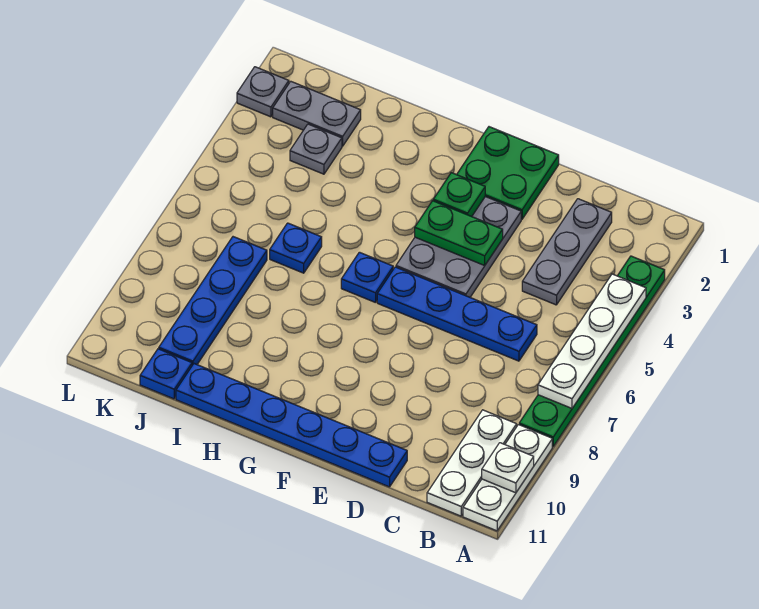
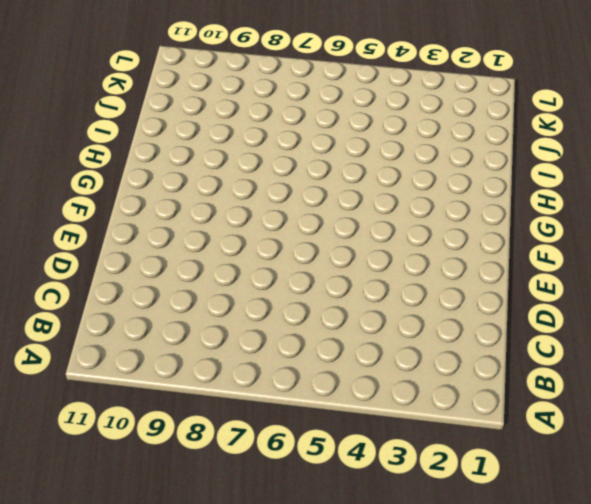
none -> green 1x6 plate [519,256,665,446]
none -> white 1x3 plate [463,425,552,531]
none -> white 1x3 plate [427,410,517,516]

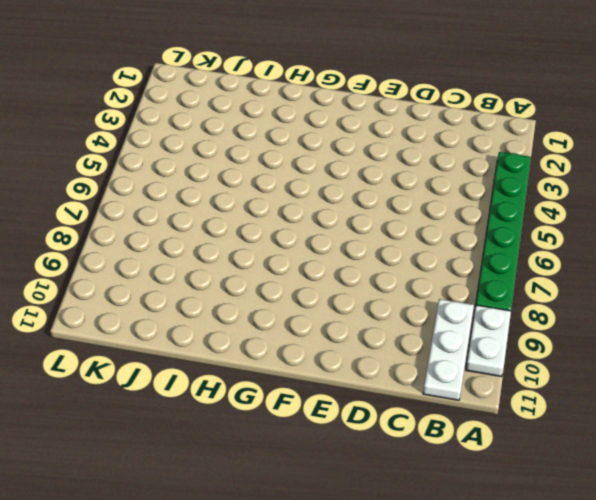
white 1x2 plate [466,305,511,376] -> white 1x3 plate [463,425,552,531]
none -> grey 1x3 plate [522,199,612,305]
none -> blue 1x4 plate [377,267,537,361]
none -> blue 1x6 plate [176,364,407,487]

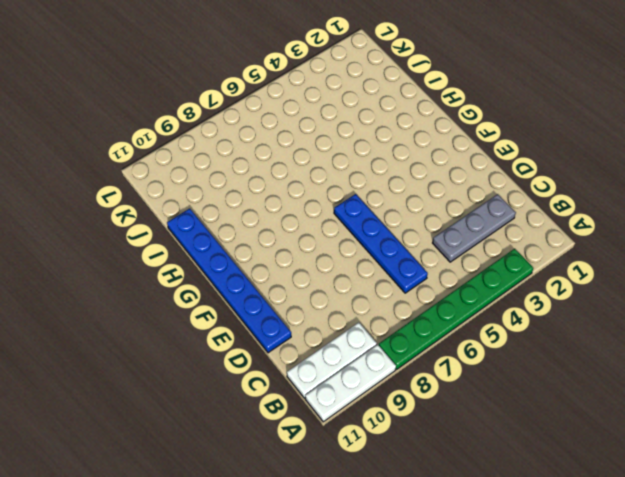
none -> green 2x2 plate [457,127,559,219]
none -> grey 2x3 plate [396,197,521,297]
none -> blue 1x1 plate [341,252,393,303]

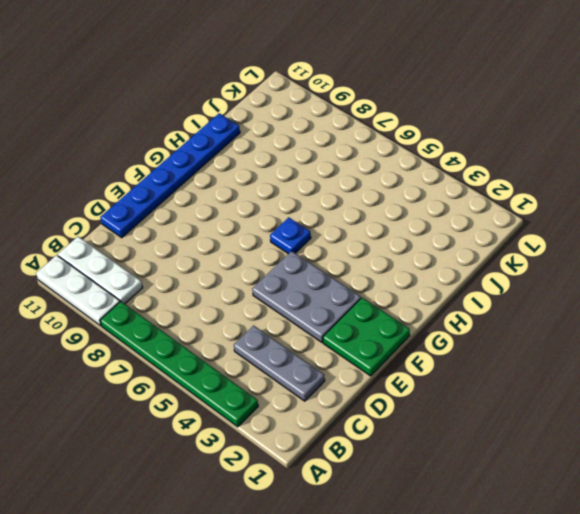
none -> blue 1x4 plate [377,267,537,361]
none -> blue 1x1 plate [270,223,322,273]
none -> grey 1x2 plate [273,81,361,146]

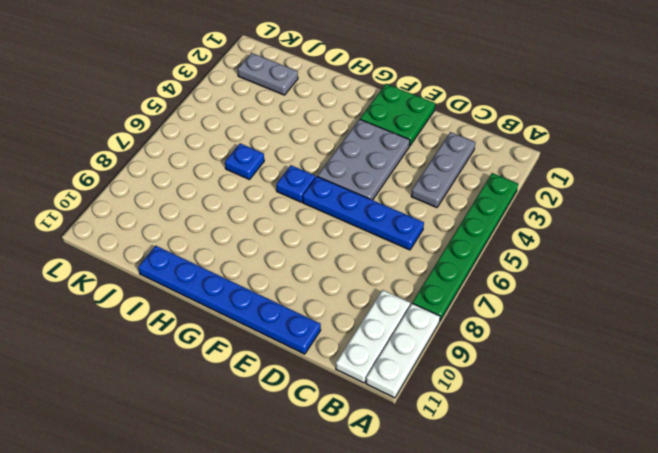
none -> grey 1x1 plate [290,124,342,174]
none -> blue 1x4 plate [159,237,267,365]
none -> blue 1x1 plate [140,349,192,399]

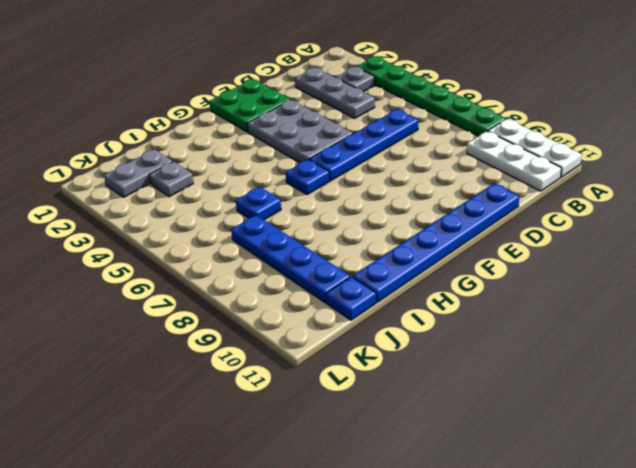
grey 1x1 plate [336,67,375,92] -> grey 1x1 plate moved to [237,67,289,117]
none -> white 1x4 plate [538,274,646,408]
none -> white 1x1 plate [482,443,534,493]
none -> green 1x2 plate [415,201,503,265]

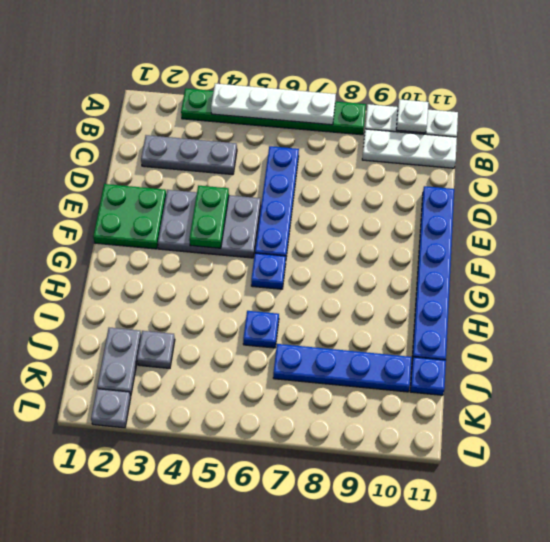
none -> green 1x1 plate [433,173,485,217]

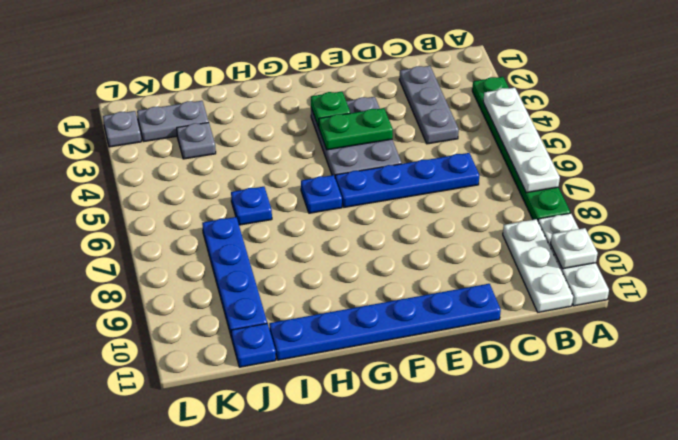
none -> green 2x2 plate [457,127,559,219]

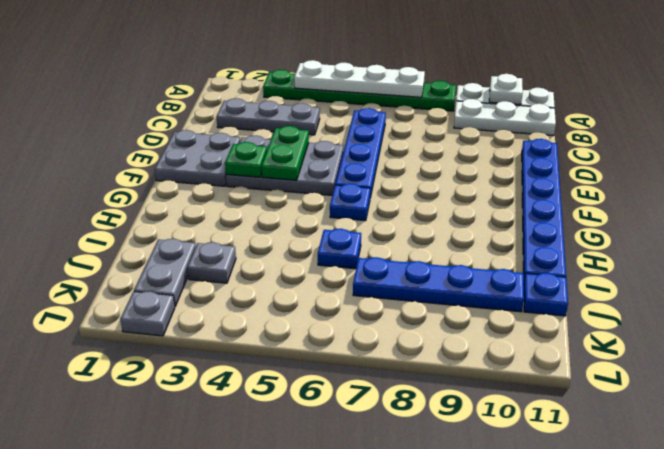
grey 2x2 plate [155,130,240,186] -> green 2x2 plate [457,127,559,219]

